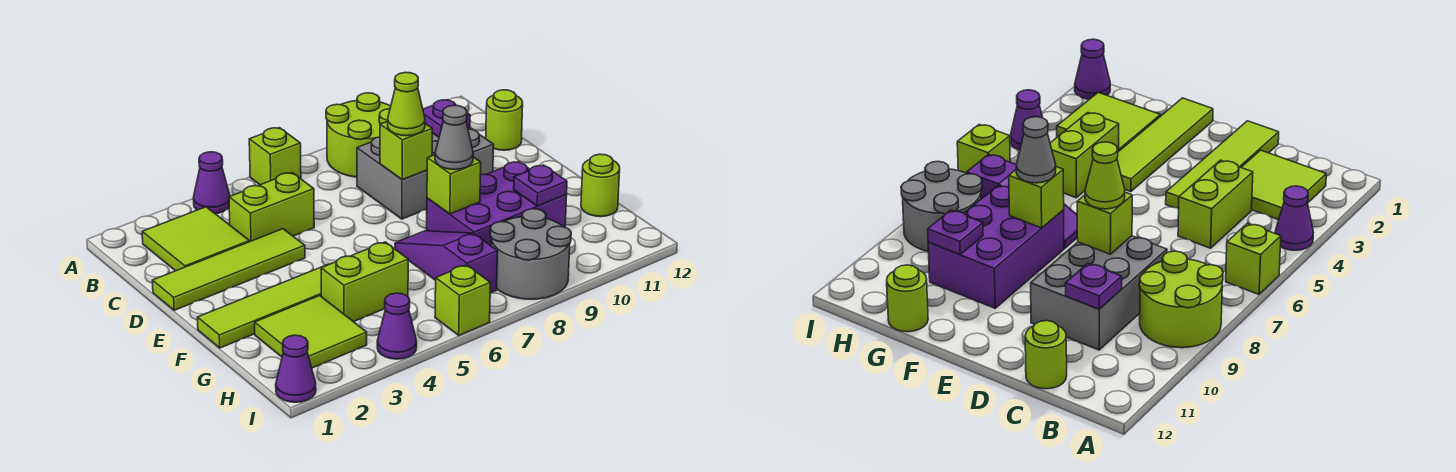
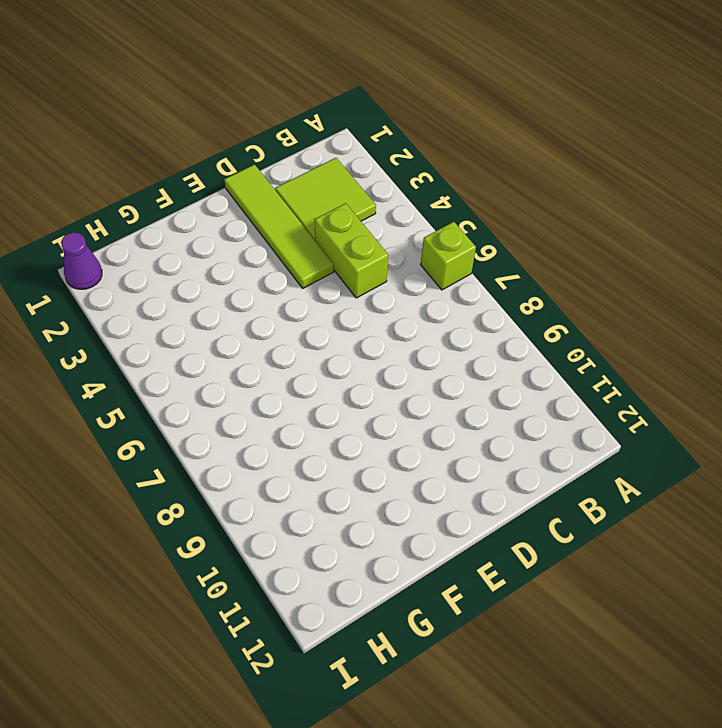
none -> purple 1x1 cone [193,152,230,214]
none -> lime 2x2 round brick [326,93,391,177]
none -> grey 2x3 brick [357,128,494,219]

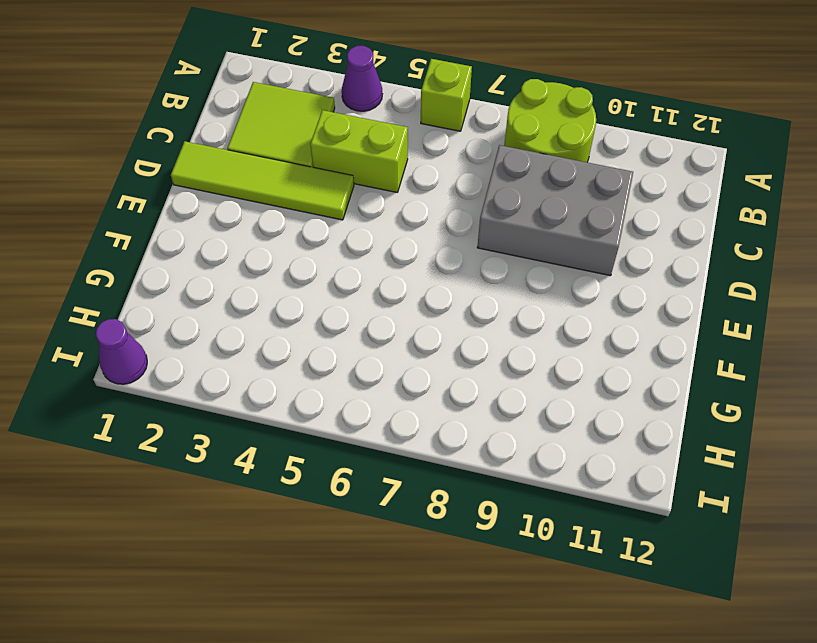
none -> lime 1x1 round brick [486,90,523,150]
none -> lime 1x4 tile [197,264,329,348]
none -> purple 1x3 slope [395,231,498,293]

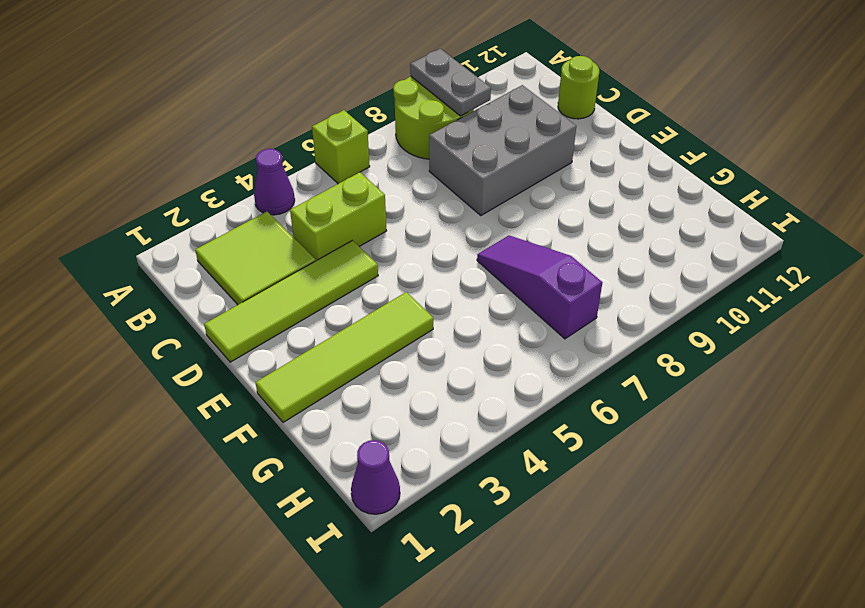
grey 1x2 plate [410,49,491,116] -> none
none -> purple 2x3 brick [427,162,567,246]
none -> lime 2x2 tile [255,296,367,368]
none -> lime 1x2 brick [321,242,408,322]

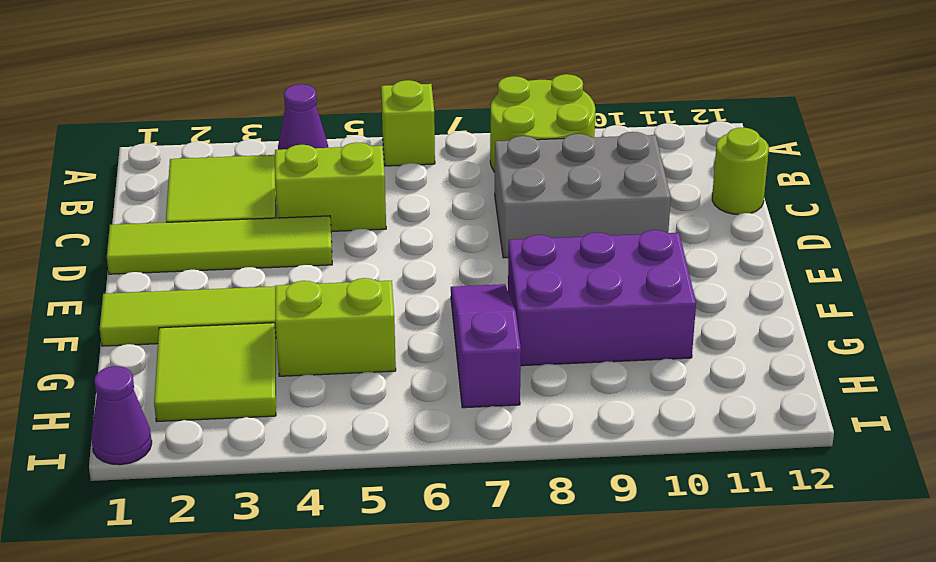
none -> lime 1x1 round brick [581,154,620,217]
none -> grey 2x2 round brick [490,209,571,299]
none -> purple 1x1 cone [377,293,417,359]

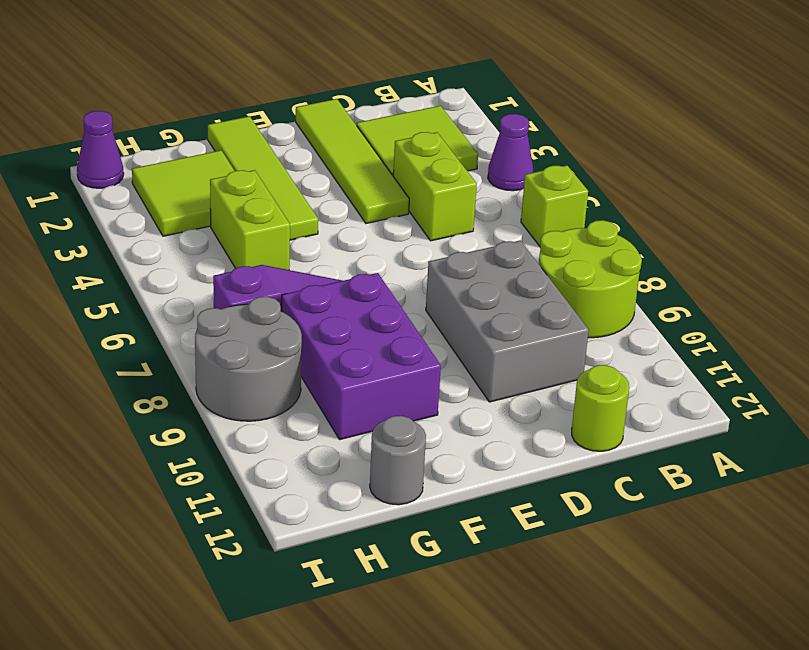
grey 1x1 round brick [370,416,426,505] -> lime 1x1 round brick [581,154,620,217]
none -> purple 1x1 cone [377,293,417,359]
none -> lime 1x1 brick [435,265,491,335]
none -> purple 1x1 plate [423,100,470,137]

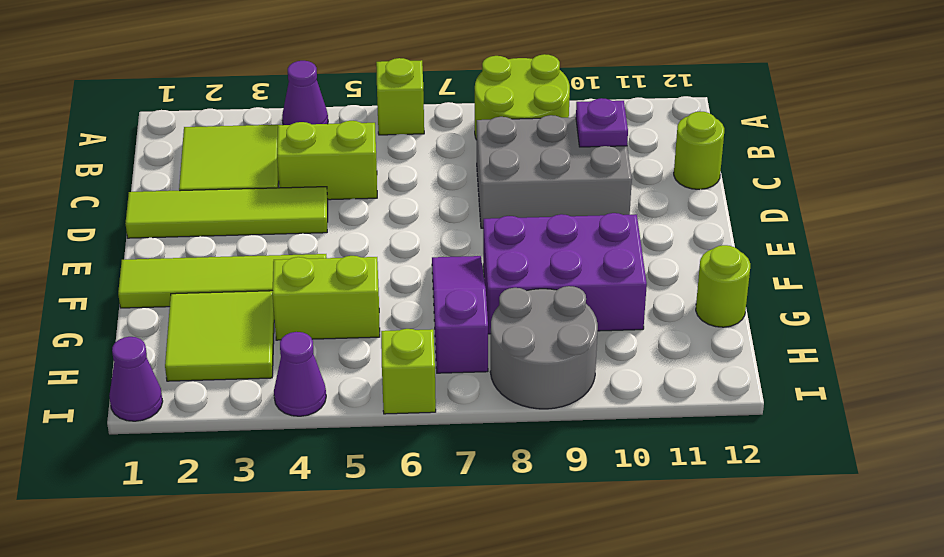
none -> lime 1x1 brick [380,121,432,180]
none -> lime 1x1 brick [427,155,481,214]
none -> purple 1x1 plate [514,165,567,206]

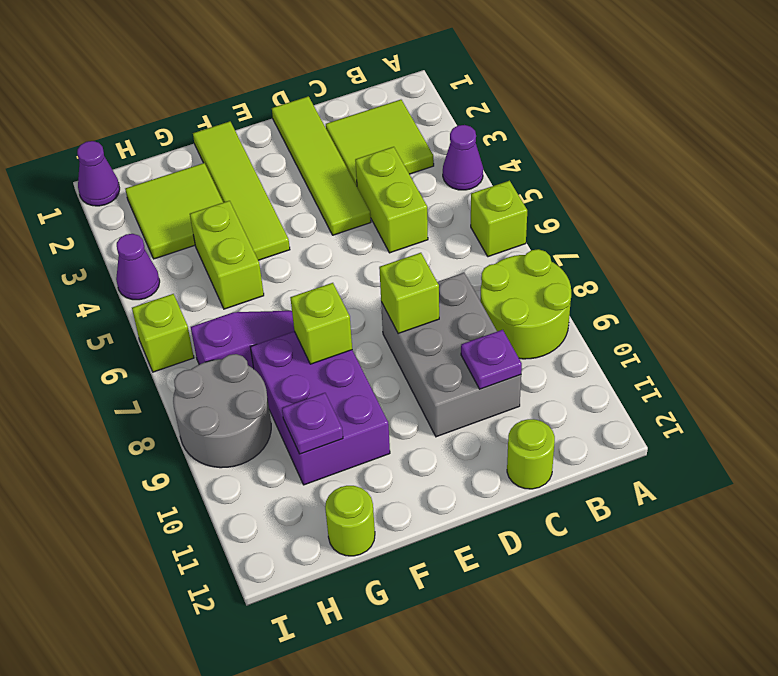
none -> lime 1x1 cone [388,72,425,136]
none -> grey 1x1 cone [435,105,473,170]

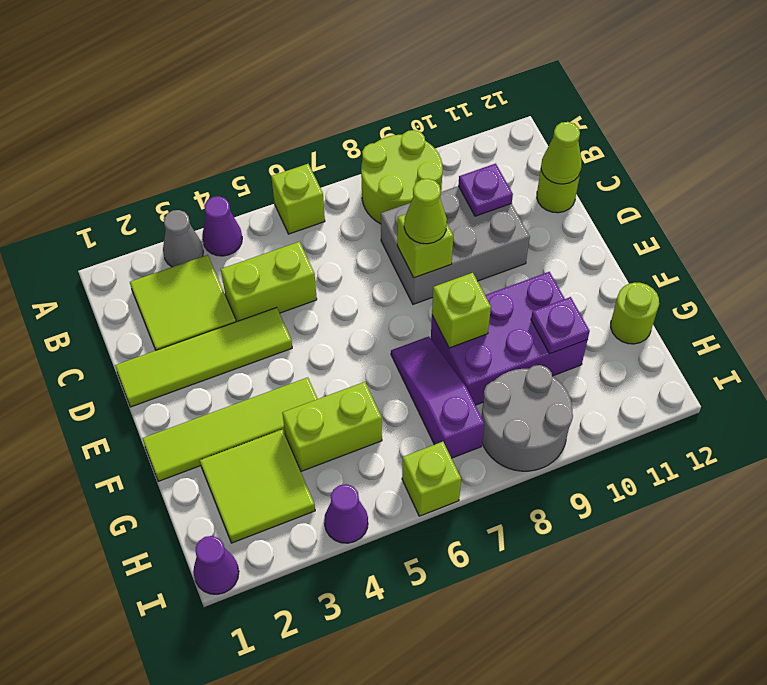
grey 1x1 cone [163,210,203,267] -> grey 1x1 cone moved to [435,105,473,170]
lime 1x1 cone [541,122,582,184] -> none

